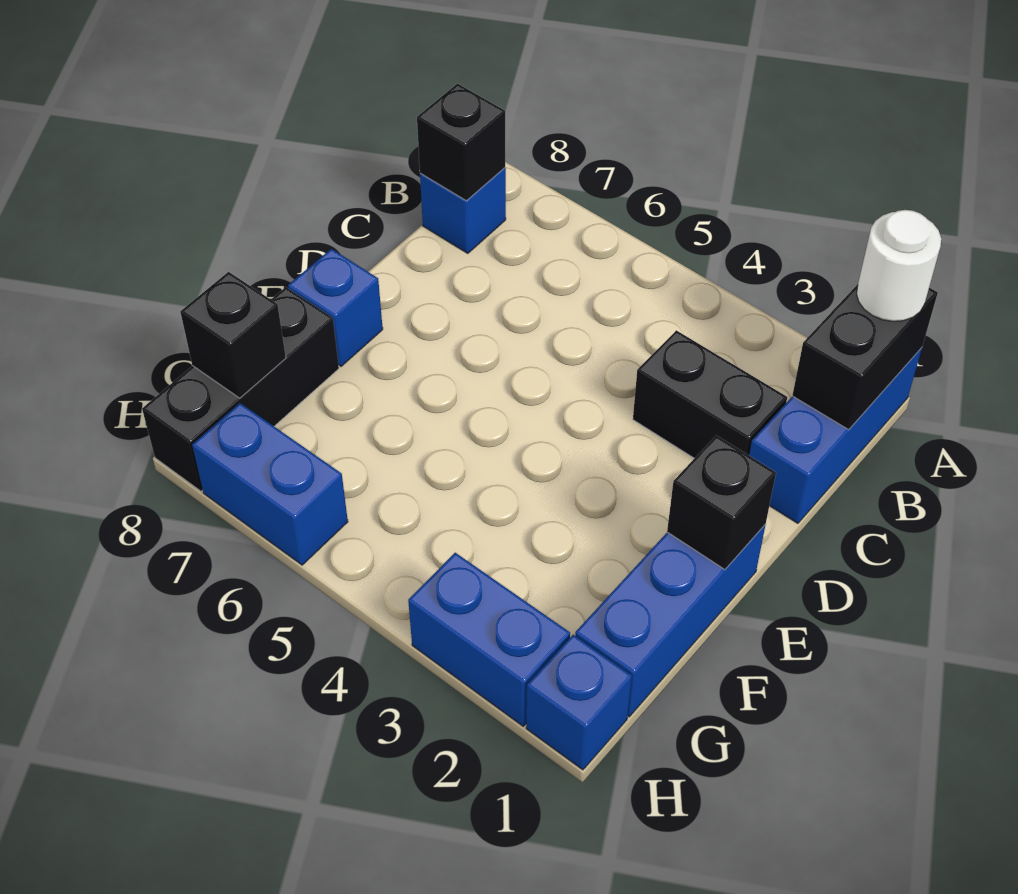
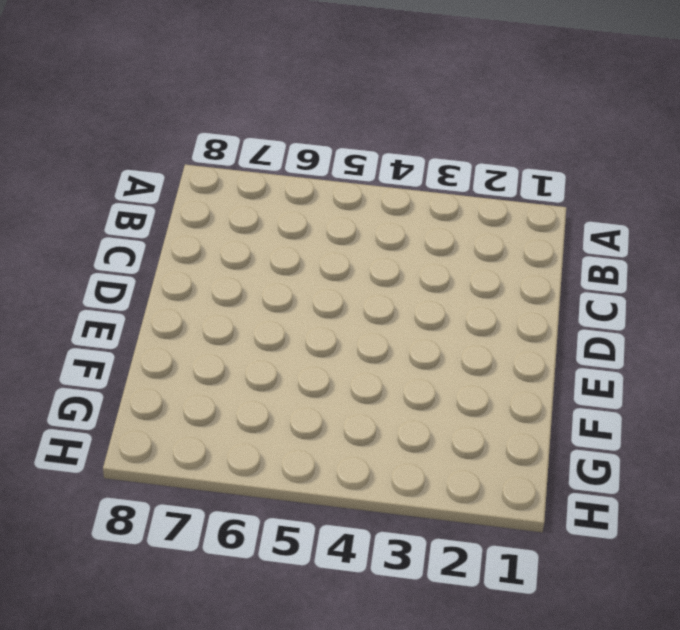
none -> blue 1x3 brick [749,348,922,523]
none -> blue 1x1 brick [420,168,506,253]
none -> black 1x2 brick [633,330,787,458]

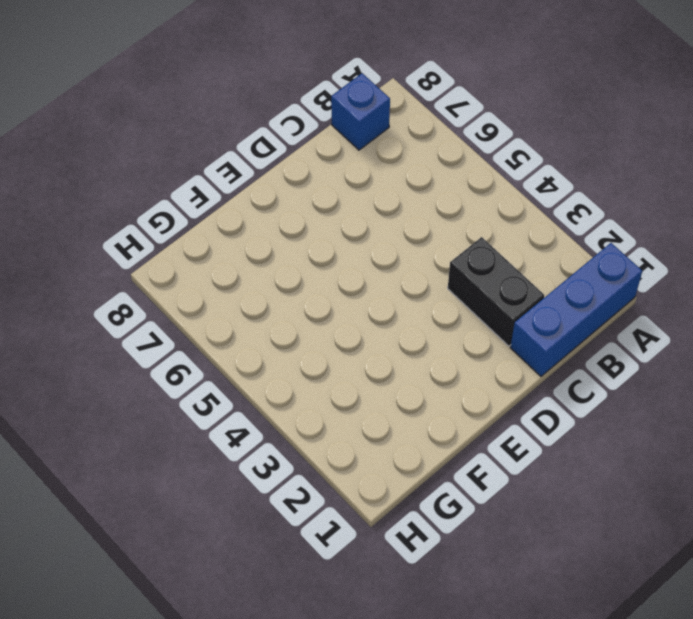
none -> blue 1x3 brick [575,524,766,717]
none -> blue 1x1 brick [288,249,383,366]
none -> black 1x3 brick [142,287,339,491]

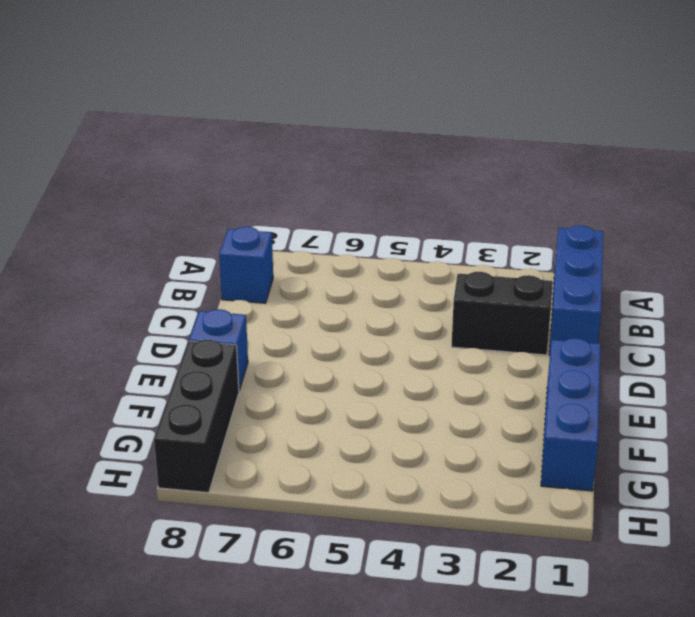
none -> blue 1x1 brick [526,635,632,770]
none -> blue 1x2 brick [408,553,570,726]
none -> blue 1x2 brick [192,403,348,565]

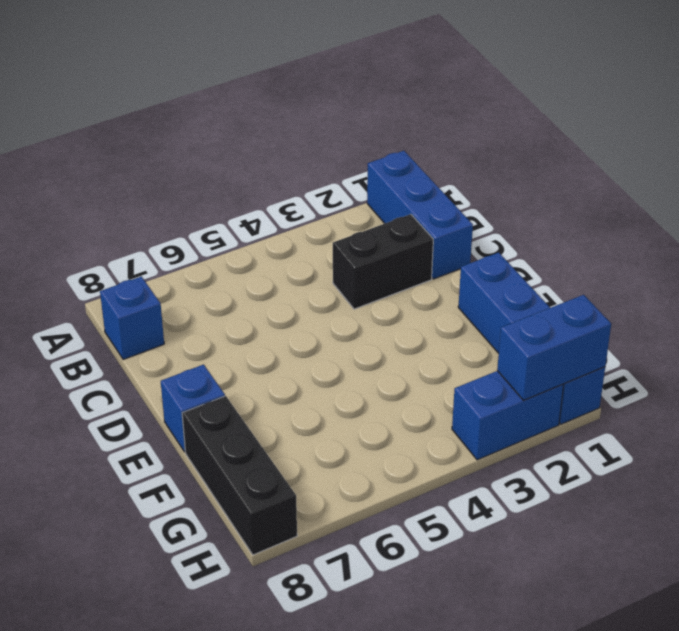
blue 1x2 brick [497,295,611,400] -> blue 1x2 brick moved to [192,403,348,565]
none -> black 1x2 brick [792,284,938,430]
none -> black 1x1 brick [417,84,505,201]
none -> black 1x1 brick [667,435,776,570]

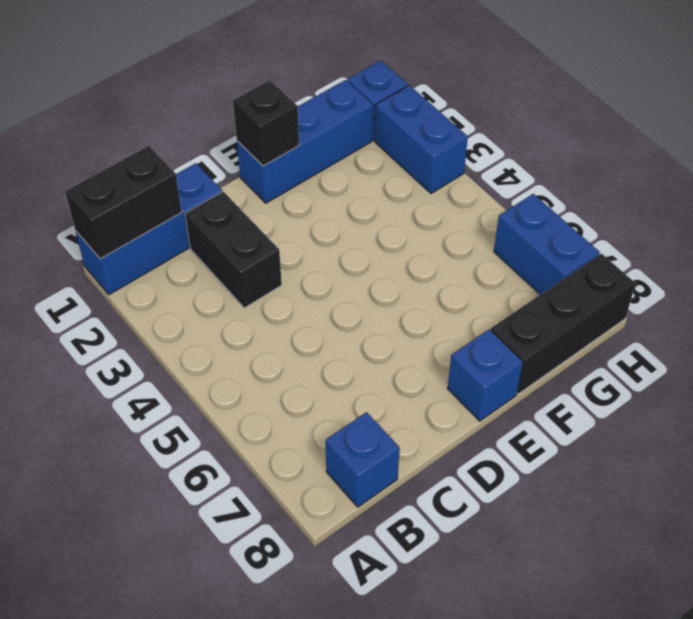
none -> black 1x1 brick [417,84,505,201]
none -> black 1x1 brick [180,272,286,398]
none -> white 1x1 round brick [857,210,941,321]

